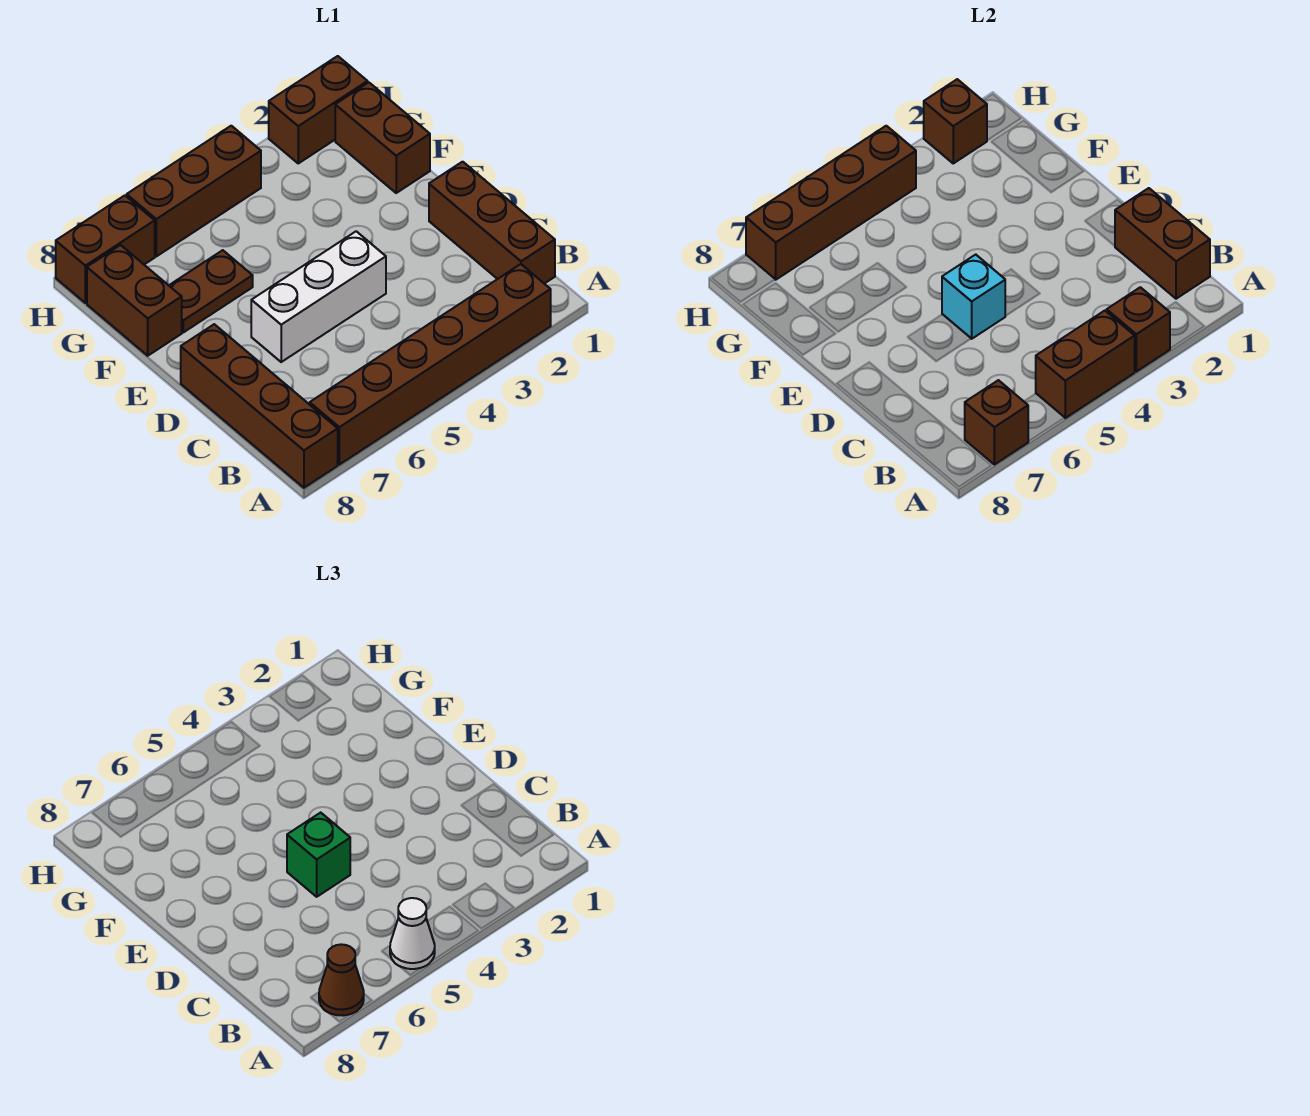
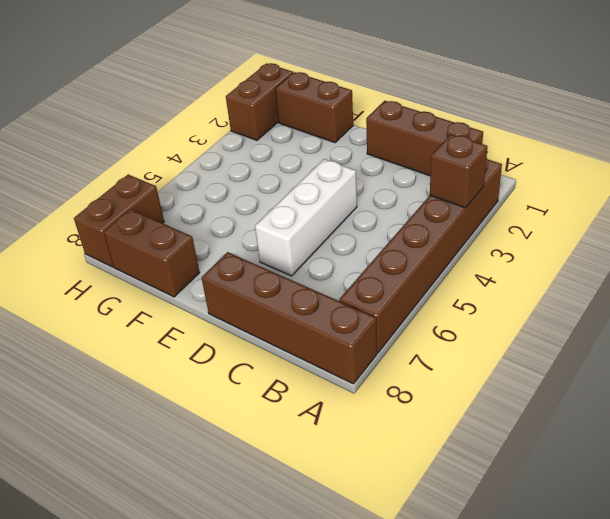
none -> brown 1x2 plate [169,250,253,332]
none -> brown 1x3 brick [127,126,261,256]
none -> brown 1x2 brick [1036,311,1135,418]

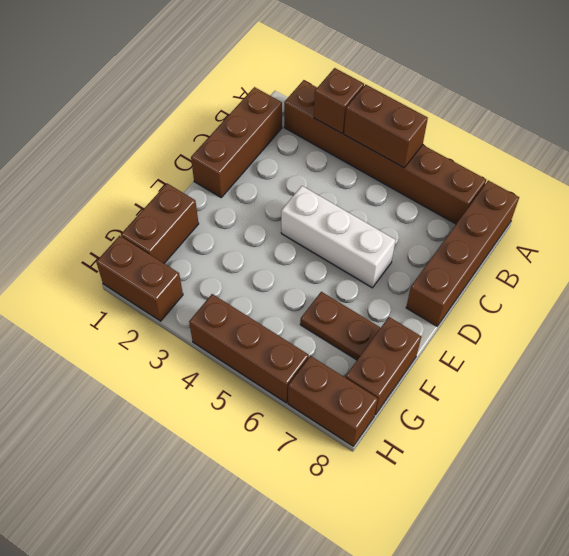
none -> brown 1x1 brick [965,380,1029,465]
none -> brown 1x2 brick [1115,188,1210,299]
none -> cyan 1x1 brick [942,255,1005,339]

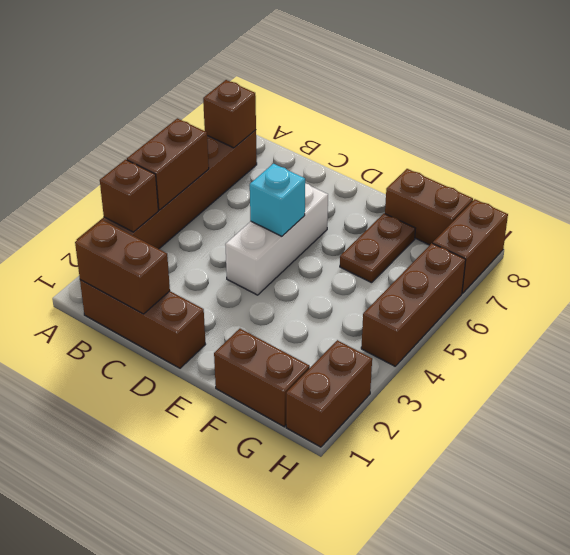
none -> brown 1x4 brick [181,324,338,488]
none -> brown 1x1 brick [924,79,987,163]
none -> brown 1x4 brick [746,126,916,280]

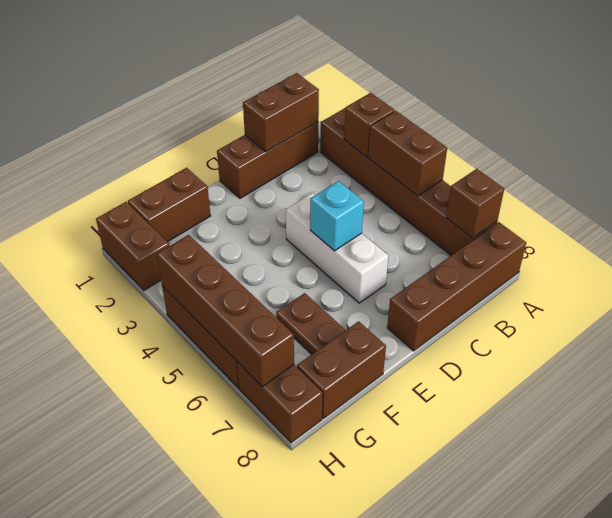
none -> brown 1x1 brick [924,79,987,163]
none -> white 1x1 cone [390,898,435,969]
none -> brown 1x1 cone [319,944,364,1016]

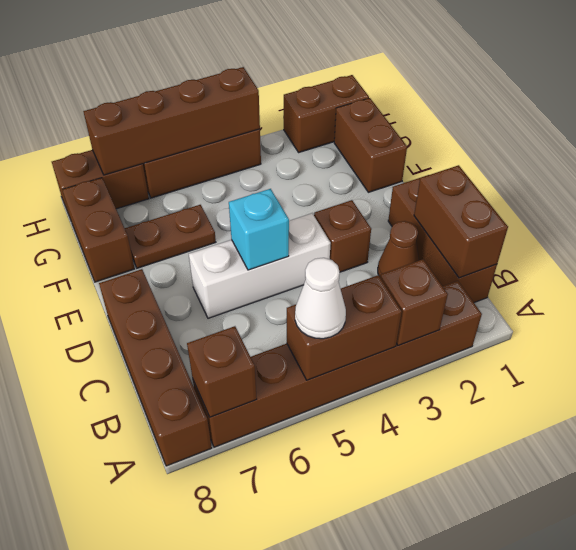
brown 1x1 cone [378,221,419,277] -> brown 1x1 cone moved to [319,944,364,1016]
brown 1x1 brick [314,200,371,272] -> brown 1x1 brick moved to [924,79,987,163]
none -> green 1x1 brick [287,813,350,897]

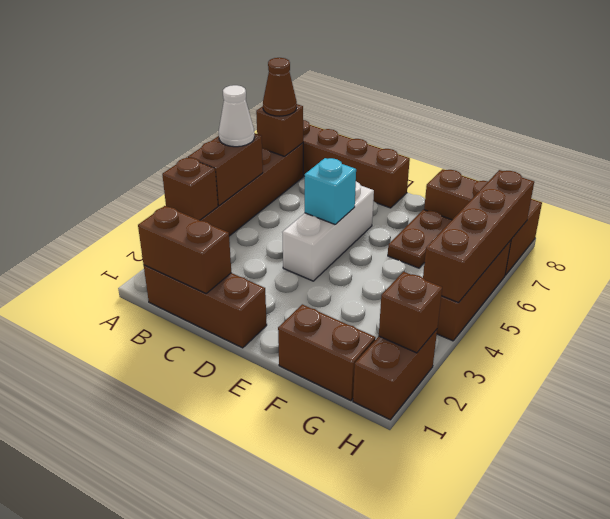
none -> green 1x1 brick [287,813,350,897]

